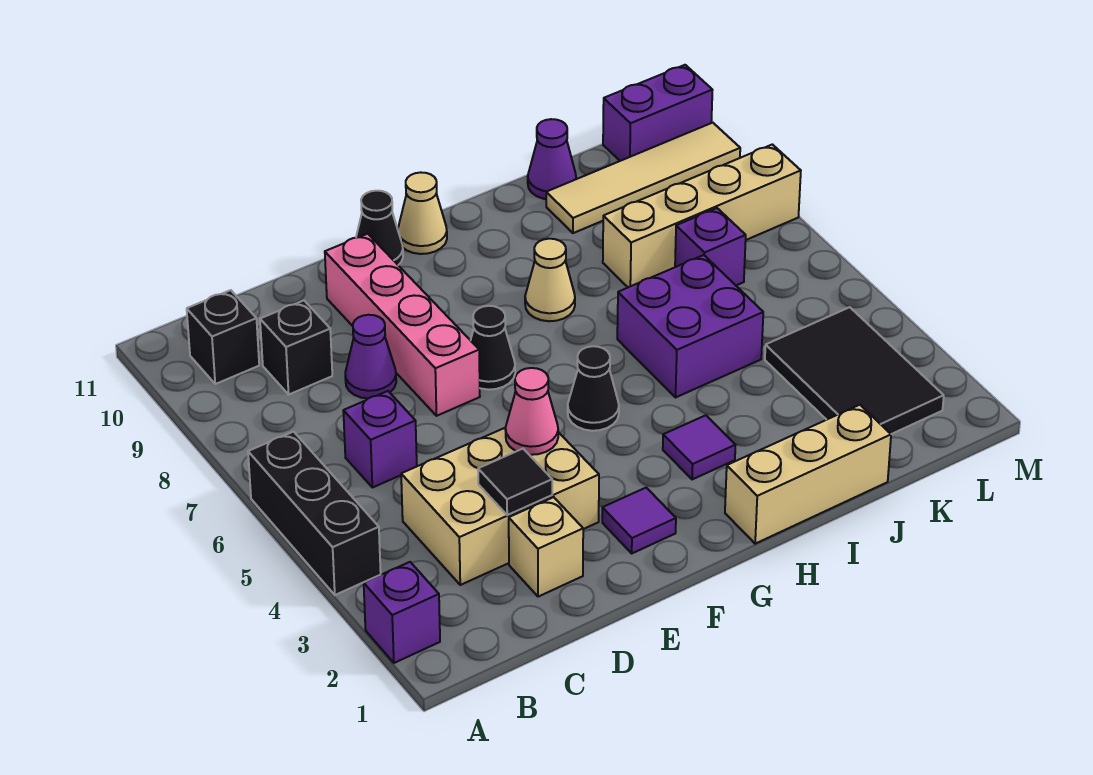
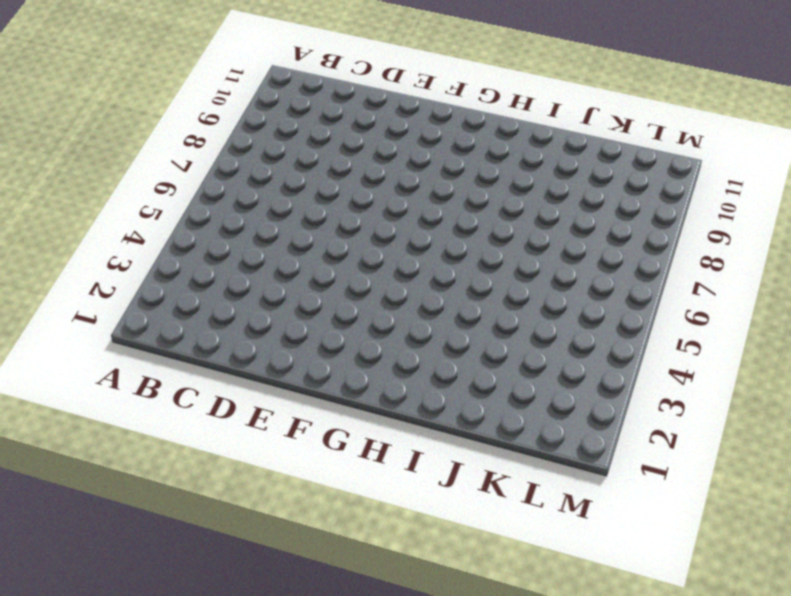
none -> purple 1x1 brick [364,562,440,663]
none -> black 1x3 brick [248,432,381,595]
none -> black 1x1 brick [187,290,259,384]

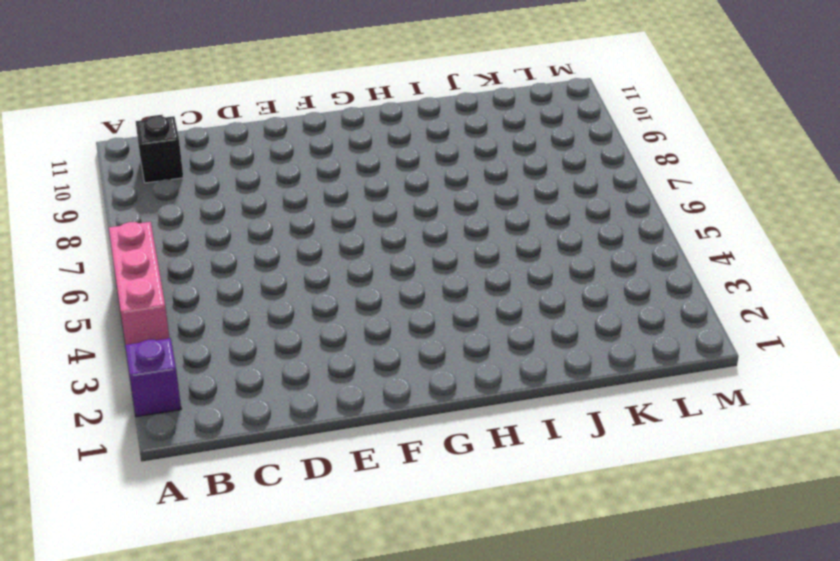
pink 1x3 brick [109,222,169,345] -> black 1x3 brick [248,432,381,595]
none -> tan 2x3 brick [401,428,599,585]
none -> purple 1x1 brick [343,391,417,488]
none -> black 1x1 brick [260,301,332,394]

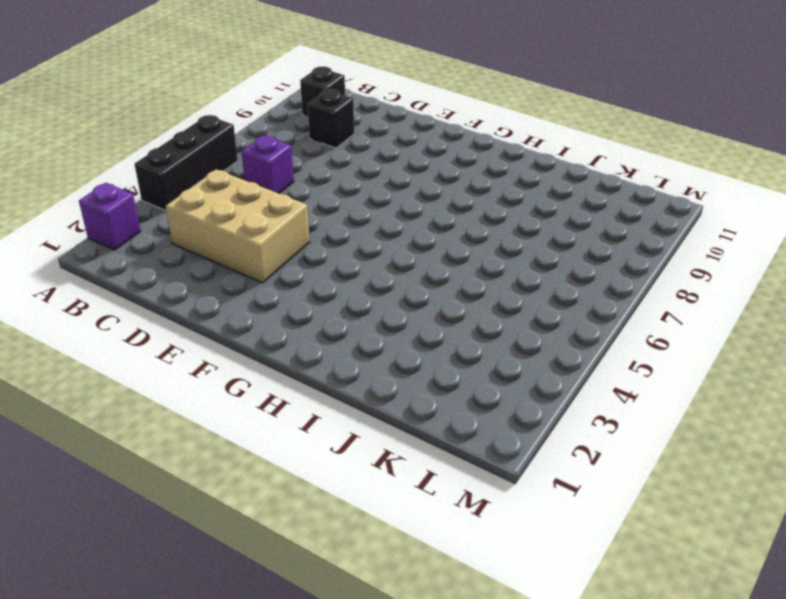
none -> tan 1x1 brick [509,497,583,597]
none -> purple 1x1 cone [345,315,396,399]
none -> pink 1x4 brick [325,234,480,416]

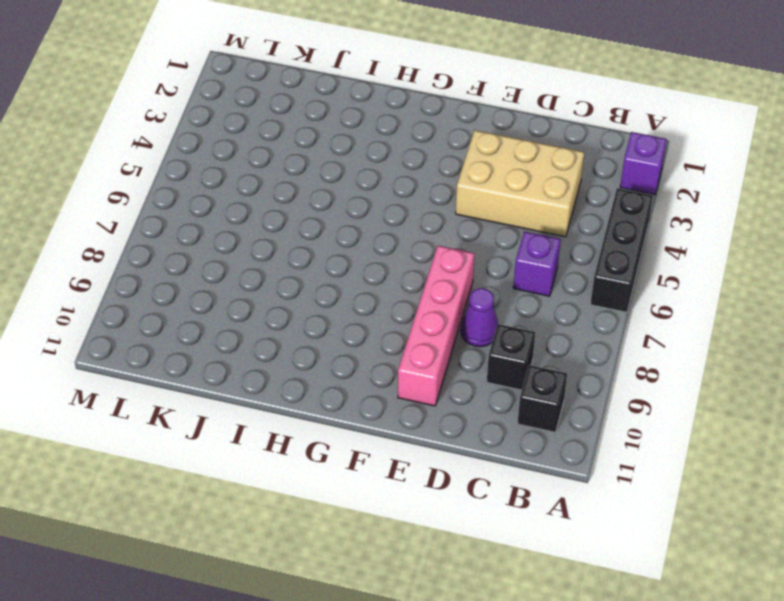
none -> tan 1x1 brick [509,497,583,597]
none -> purple 1x1 tile [602,488,676,553]
none -> black 1x1 cone [471,306,515,390]

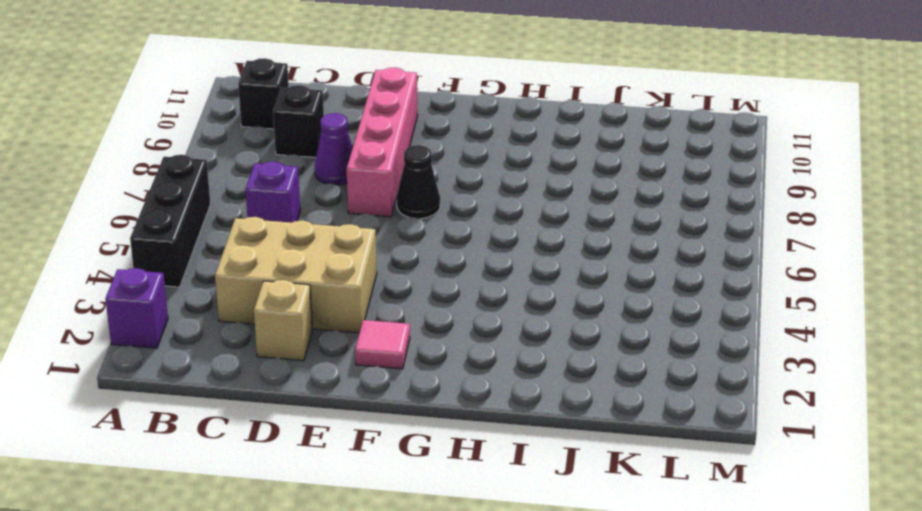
pink 1x1 tile [355,320,410,369] -> purple 1x1 tile [602,488,676,553]
none -> black 1x1 cone [356,191,403,265]
none -> black 1x1 cone [568,346,619,431]
none -> tan 1x1 cone [398,172,447,254]

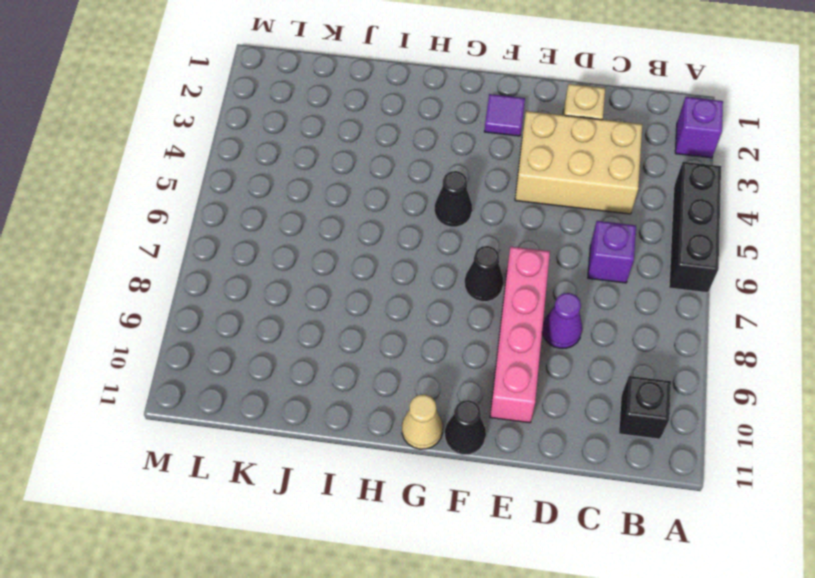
none -> black 1x1 brick [260,301,332,394]
none -> tan 1x3 brick [725,405,891,544]
none -> purple 1x1 tile [663,415,735,480]

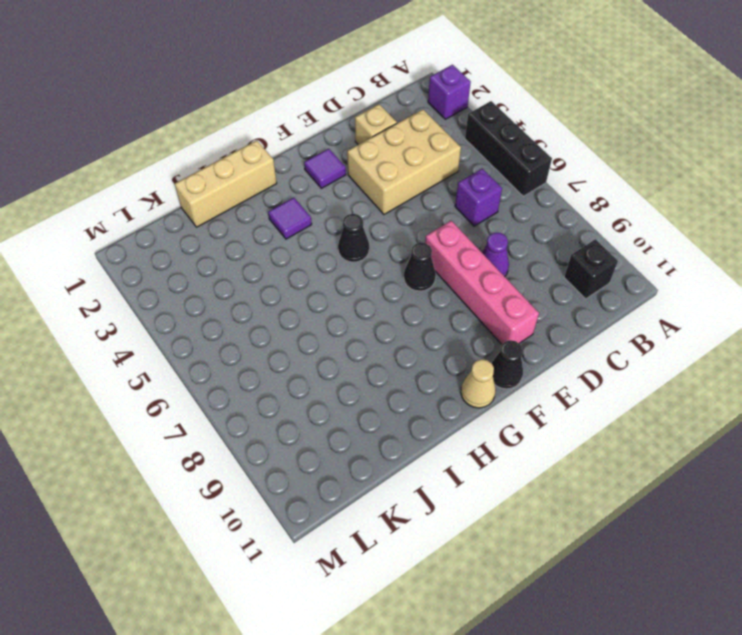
none -> black 1x1 brick [260,301,332,394]
none -> tan 1x1 cone [525,239,575,321]
none -> purple 2x2 brick [617,255,763,397]

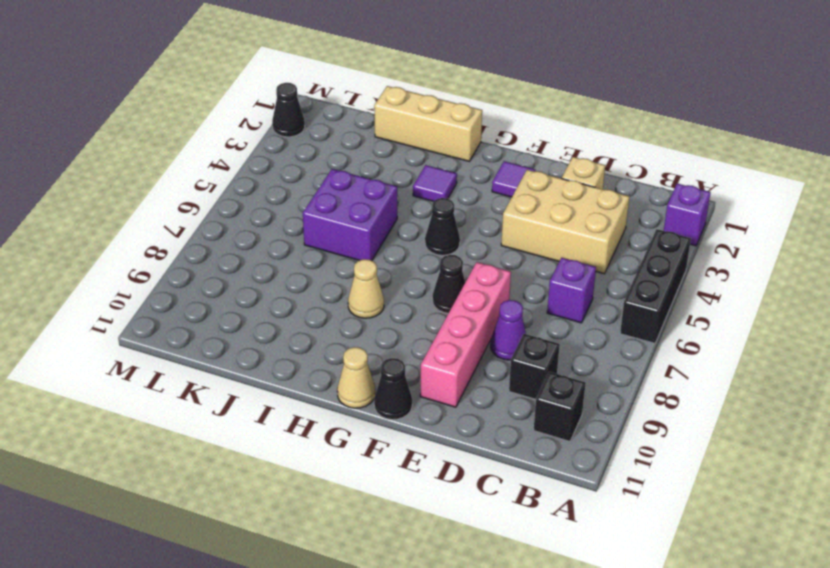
black 1x1 cone [272,83,305,137] -> none
none -> tan 1x4 brick [603,144,801,287]
none -> tan 1x4 tile [546,123,740,233]
none -> purple 1x1 cone [528,119,576,199]

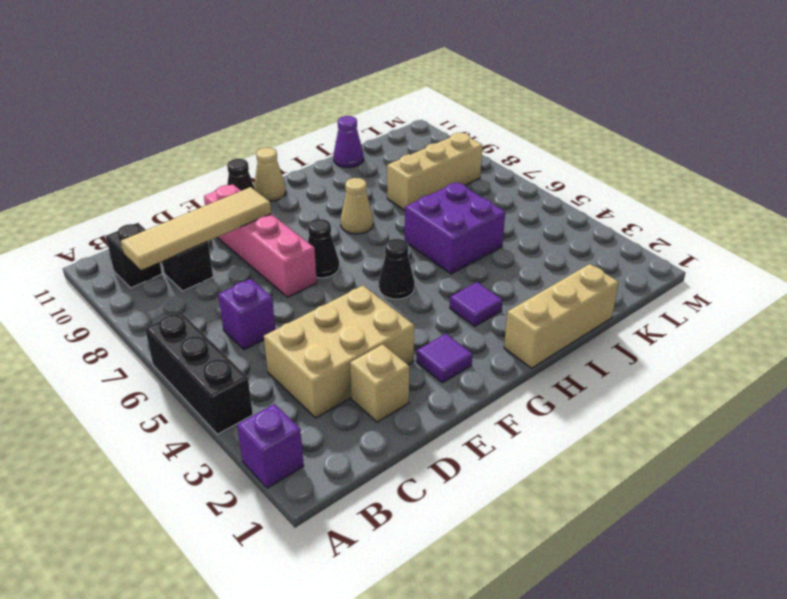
tan 1x4 tile [121,187,271,270] -> tan 1x4 tile moved to [546,123,740,233]
tan 1x3 brick [387,133,482,210] -> tan 1x4 brick [603,144,801,287]
none -> purple 1x1 cone [345,315,396,399]
none -> black 2x3 tile [765,307,944,434]
none -> purple 1x1 brick [675,208,746,285]

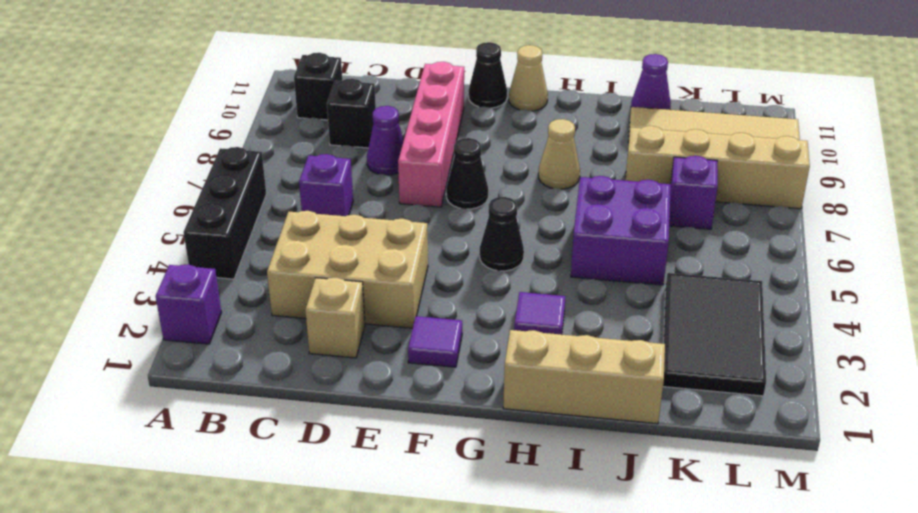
none -> purple 1x2 brick [603,65,712,161]
none -> black 1x1 tile [478,449,552,515]
none -> pink 1x1 cone [505,368,558,455]

